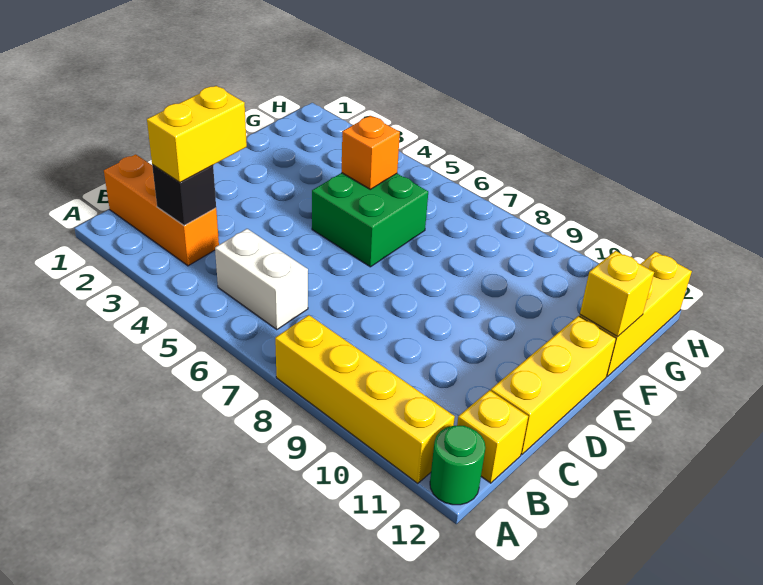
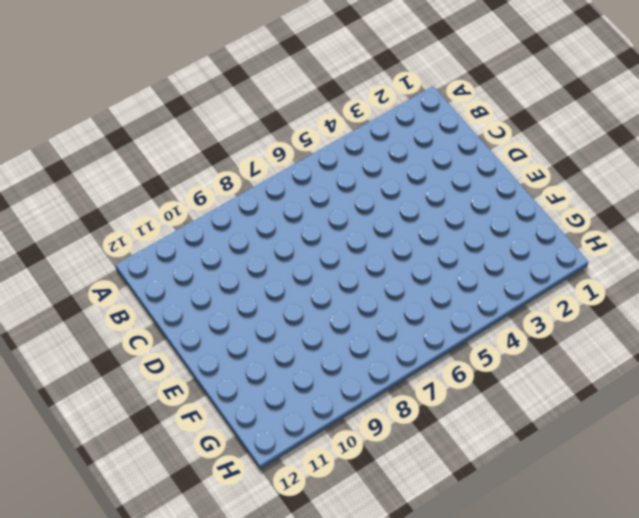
none -> yellow 1x4 brick [275,315,455,484]
none -> green 1x1 round brick [430,426,485,505]
none -> orange 1x3 brick [104,154,219,266]

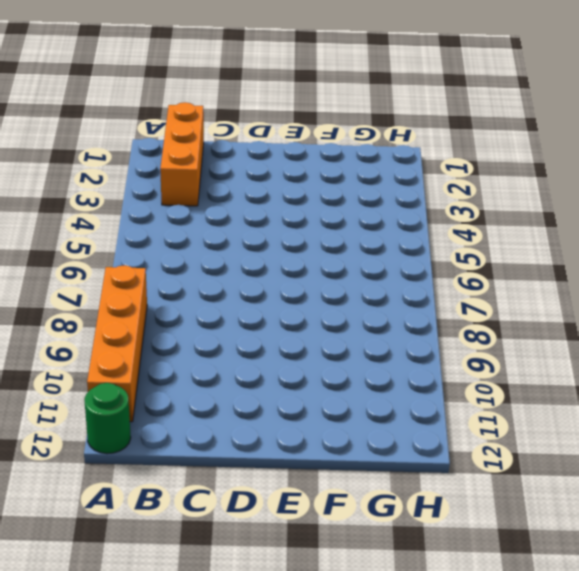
orange 1x4 brick [87,265,147,422] -> yellow 1x4 brick [275,315,455,484]
none -> white 1x2 brick [215,229,308,330]
none -> yellow 1x1 brick [457,390,528,483]
none -> yellow 1x3 brick [491,316,616,454]

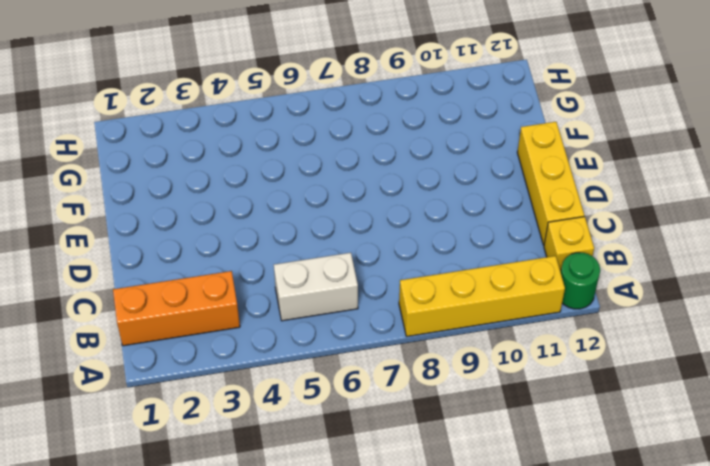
none -> green 2x2 brick [312,173,428,267]
none -> yellow 1x3 brick [580,252,692,376]
none -> black 1x1 brick [152,165,216,225]

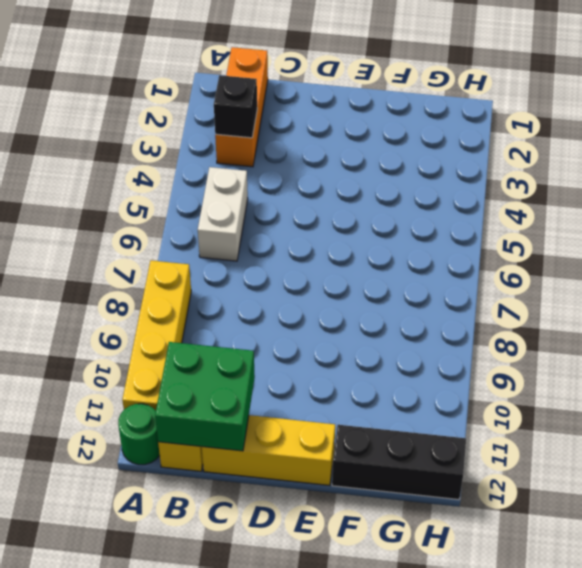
green 2x2 brick [155,342,255,451] -> green 2x2 brick moved to [312,173,428,267]
black 1x3 brick [332,425,466,500] -> yellow 1x3 brick [580,252,692,376]
none -> orange 1x1 brick [342,116,400,189]
none -> yellow 1x1 brick [580,251,654,336]
none -> yellow 1x2 brick [147,86,247,182]

